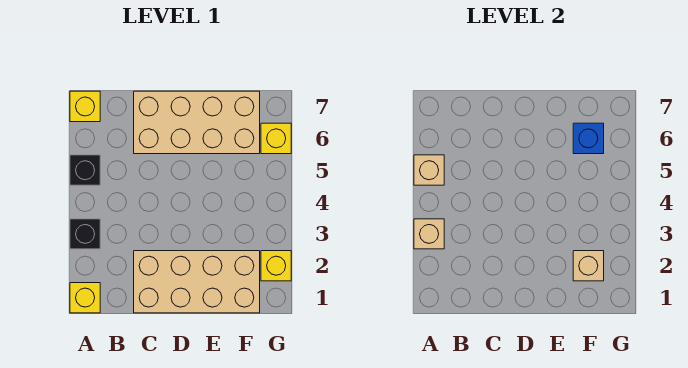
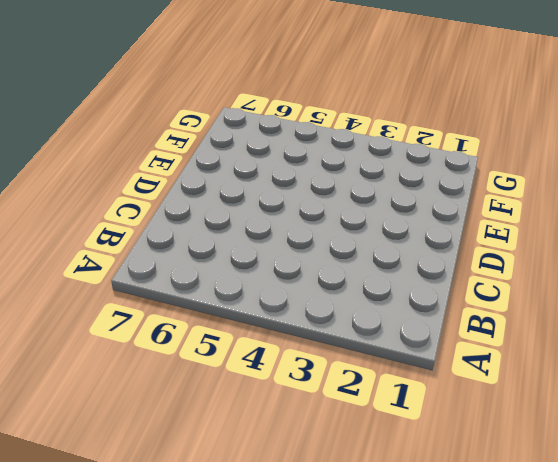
none -> yellow 1x1 brick [70,283,100,313]
none -> black 1x1 brick [70,219,100,249]
none -> black 1x1 brick [70,155,100,185]

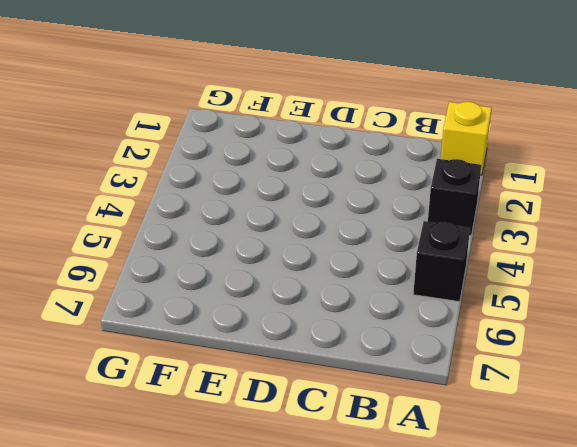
none -> yellow 1x1 brick [70,91,100,122]
none -> tan 2x4 brick [134,251,260,313]
none -> tan 2x4 brick [134,91,260,154]

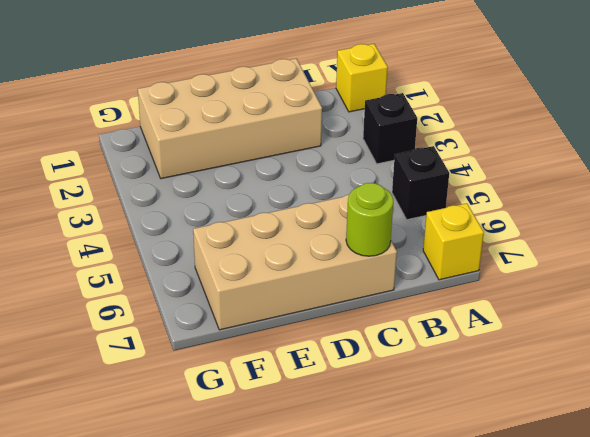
lime 1x1 round brick [346,183,393,256] -> none
none -> yellow 1x1 brick [261,251,291,281]
none -> yellow 1x1 brick [261,123,291,154]
none -> tan 1x1 brick [414,219,444,249]

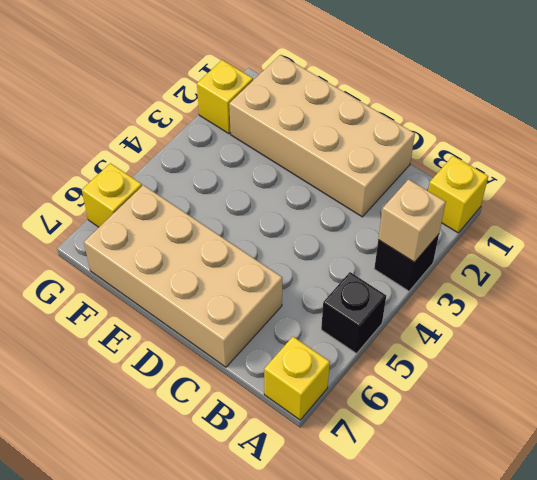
none -> tan 1x1 brick [414,155,444,185]
none -> tan 1x1 brick [573,251,604,281]
none -> blue 1x1 brick [573,123,604,154]

